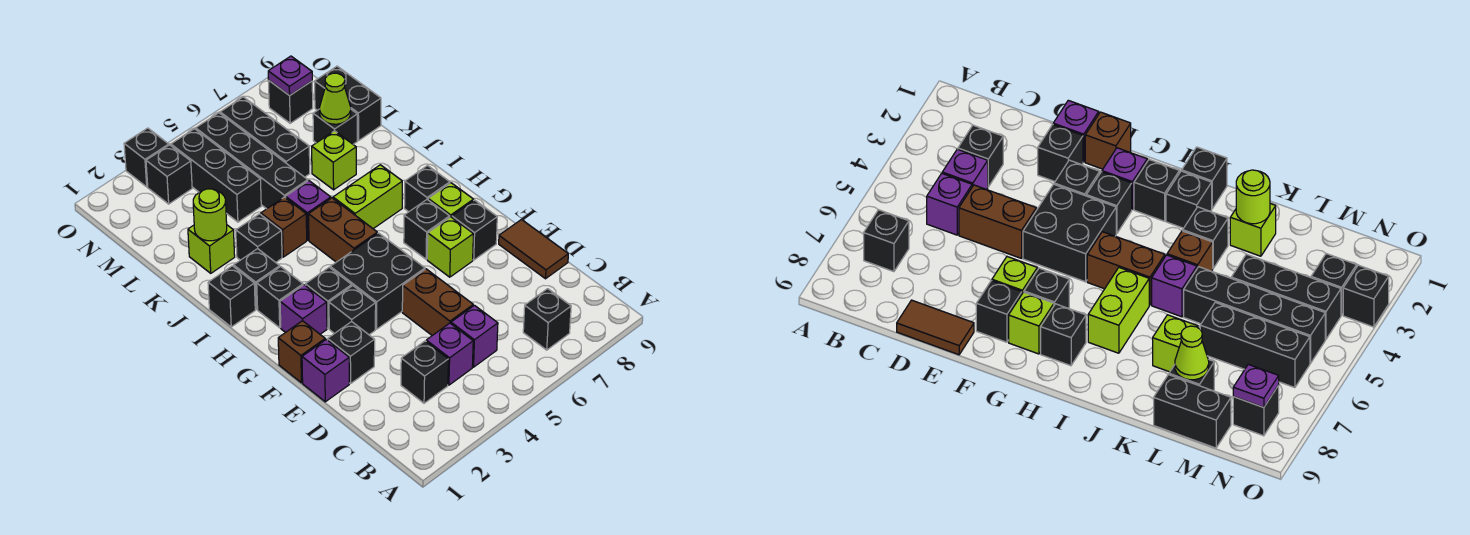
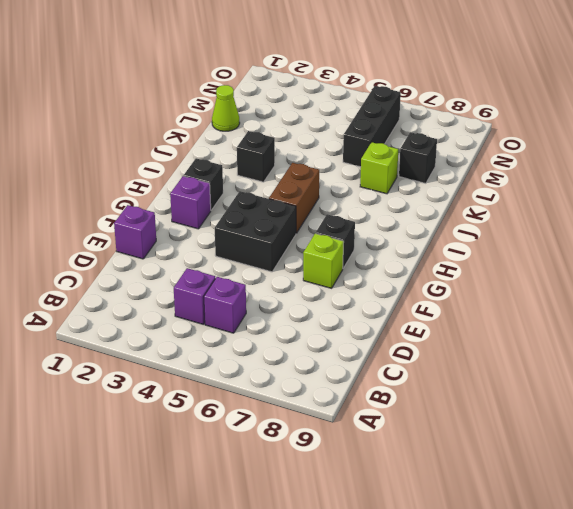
lime 1x1 cone [212,85,240,131] -> lime 1x1 cone moved to [320,73,351,124]
none -> black 1x1 brick [523,289,571,350]
none -> black 1x1 brick [401,341,448,403]
none -> brown 1x2 brick [402,269,473,336]
none -> brown 1x2 tile [499,220,568,279]

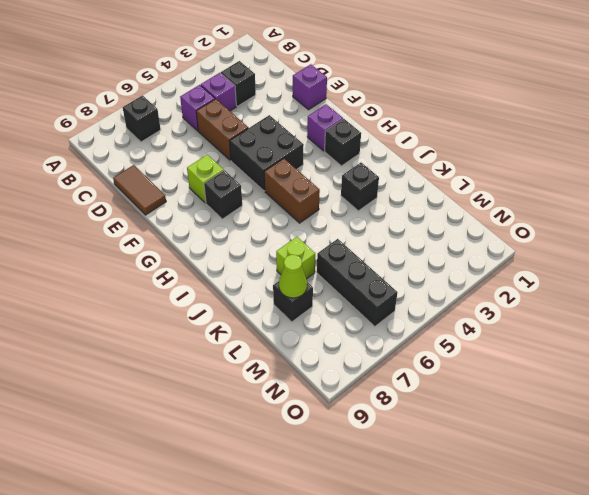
none -> black 1x1 brick [328,322,375,383]
none -> brown 1x1 brick [278,321,325,383]
none -> black 1x1 brick [329,286,376,335]
none -> black 1x1 brick [452,200,497,260]

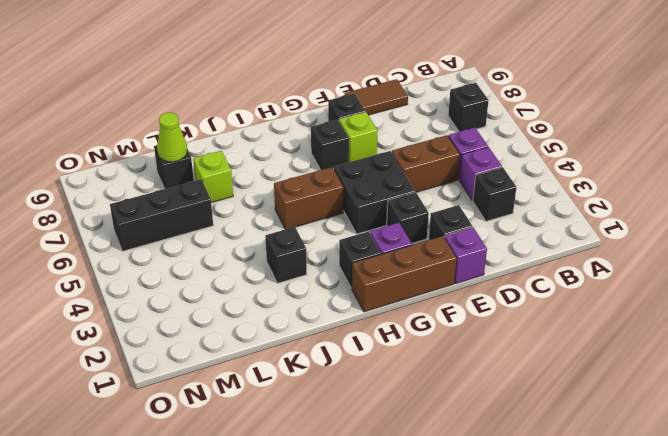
brown 1x3 brick [352,236,457,312] -> brown 1x1 brick [278,321,325,383]
none -> black 1x1 brick [305,267,352,329]
none -> lime 1x1 brick [428,183,474,217]
none -> black 1x1 brick [404,166,450,212]
none -> black 1x1 brick [208,266,255,327]

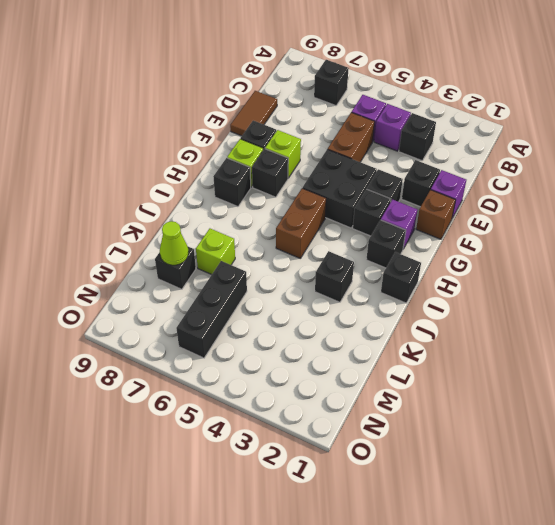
none -> black 1x1 brick [234,249,280,309]
none -> lime 1x2 brick [333,165,402,229]
none -> brown 1x1 brick [261,197,307,257]
none -> purple 1x1 brick [286,181,331,240]

